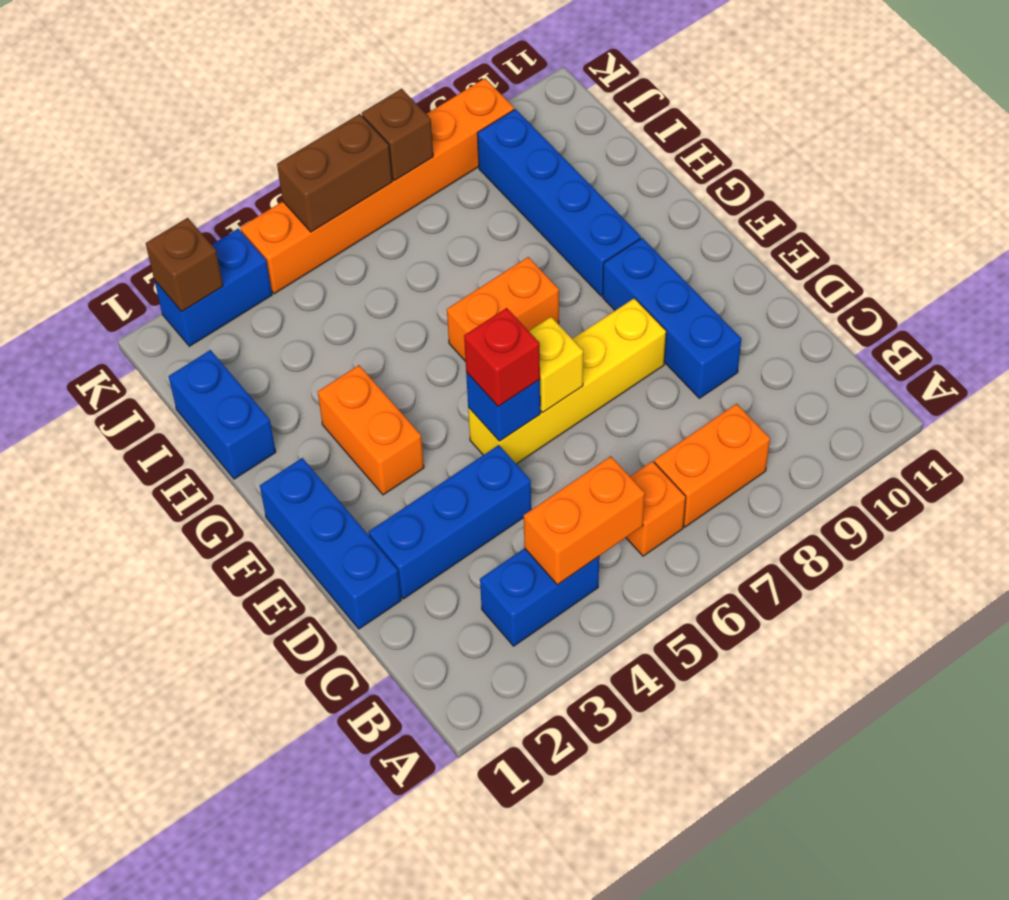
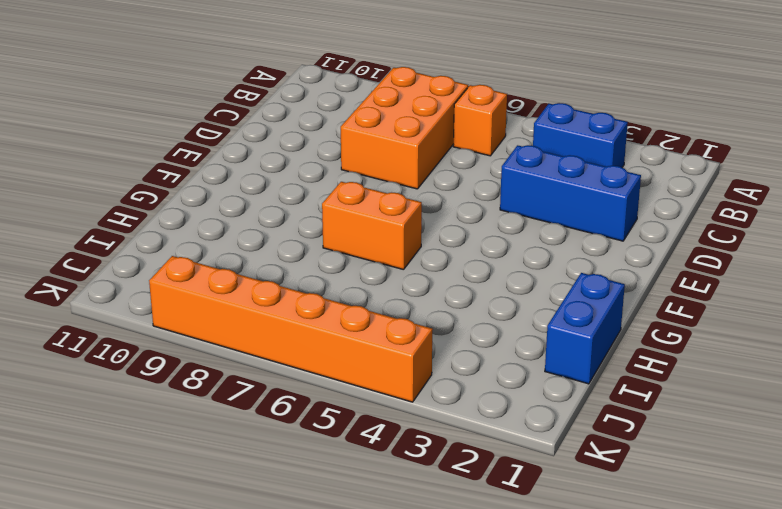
orange 2x3 brick [341,67,468,189] -> orange 1x2 brick [654,404,770,527]
none -> blue 1x3 brick [260,458,401,629]
none -> blue 1x3 brick [603,238,741,398]
none -> yellow 1x4 brick [468,298,666,464]

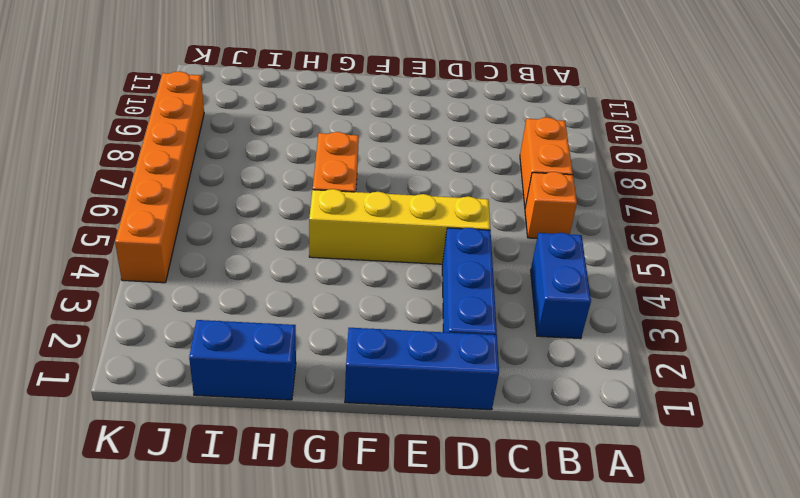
yellow 1x4 brick [309,189,490,264] -> yellow 1x4 brick turned to [468,298,666,464]
none -> blue 1x3 brick [603,238,741,398]
none -> orange 1x2 brick [318,365,424,495]
none -> blue 1x4 brick [477,109,641,296]

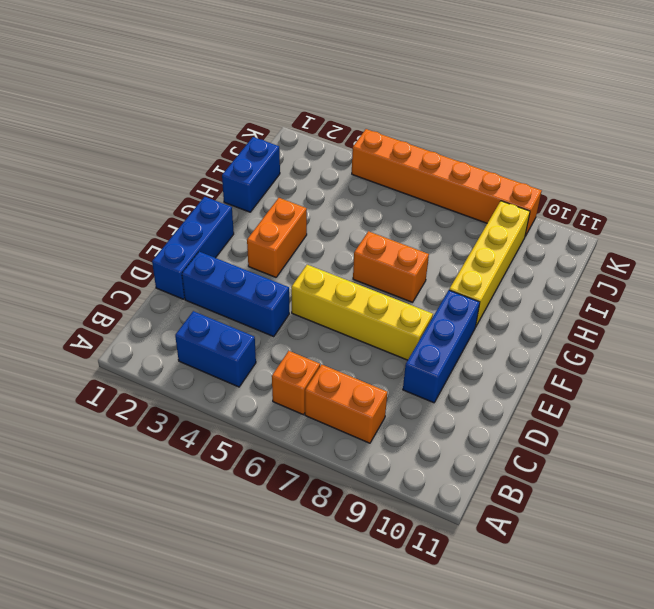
yellow 1x4 brick [449,201,530,326] -> blue 1x4 brick [477,109,641,296]
none -> blue 1x2 brick [154,229,272,346]
none -> orange 1x2 brick [524,456,645,585]
none -> blue 1x1 brick [466,372,540,441]

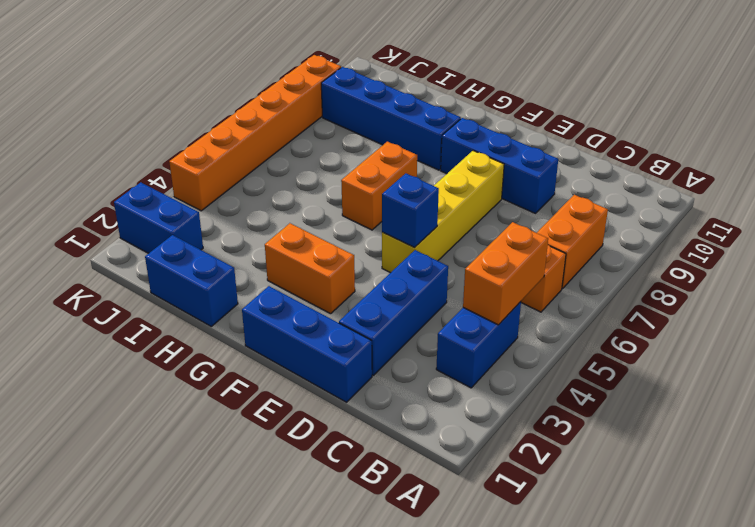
blue 1x2 brick [114,182,203,253] -> blue 1x2 brick turned to [154,229,272,346]
none -> yellow 1x1 brick [529,317,583,413]
none -> brown 1x1 brick [146,218,223,312]
none -> brown 1x2 brick [277,114,392,232]

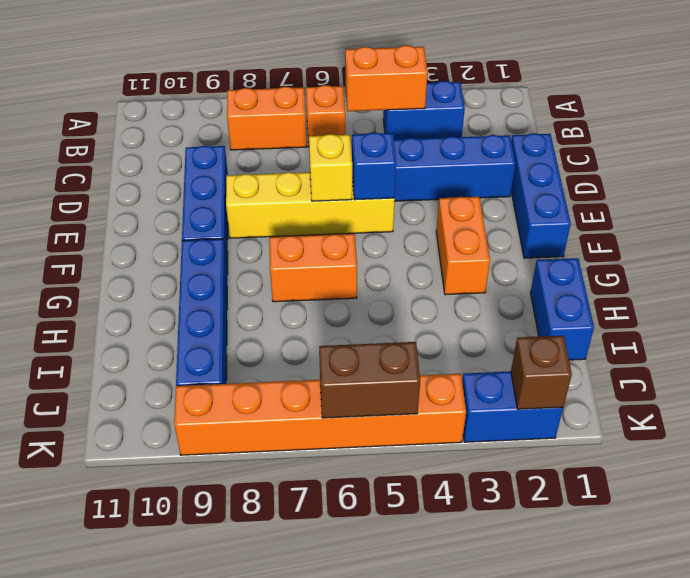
none -> brown 1x1 brick [362,89,433,180]
none -> red 1x1 brick [464,308,540,407]

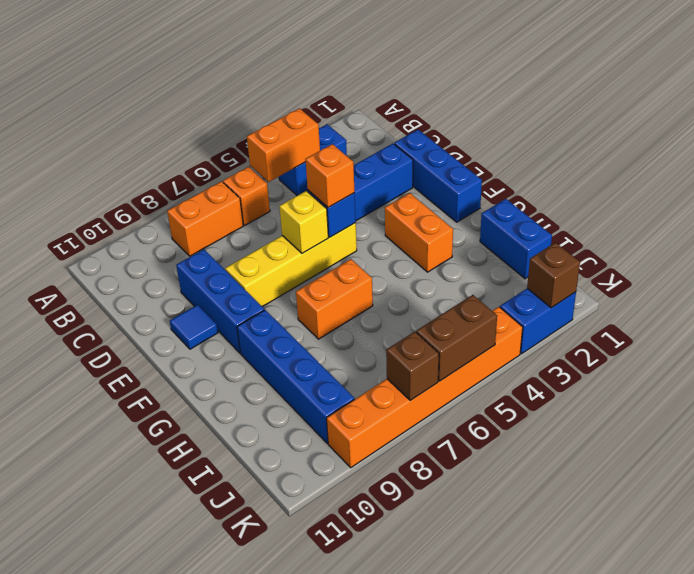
orange 1x1 brick [305,144,355,208] -> red 1x1 brick [464,308,540,407]
blue 1x1 tile [170,305,218,349] -> none

